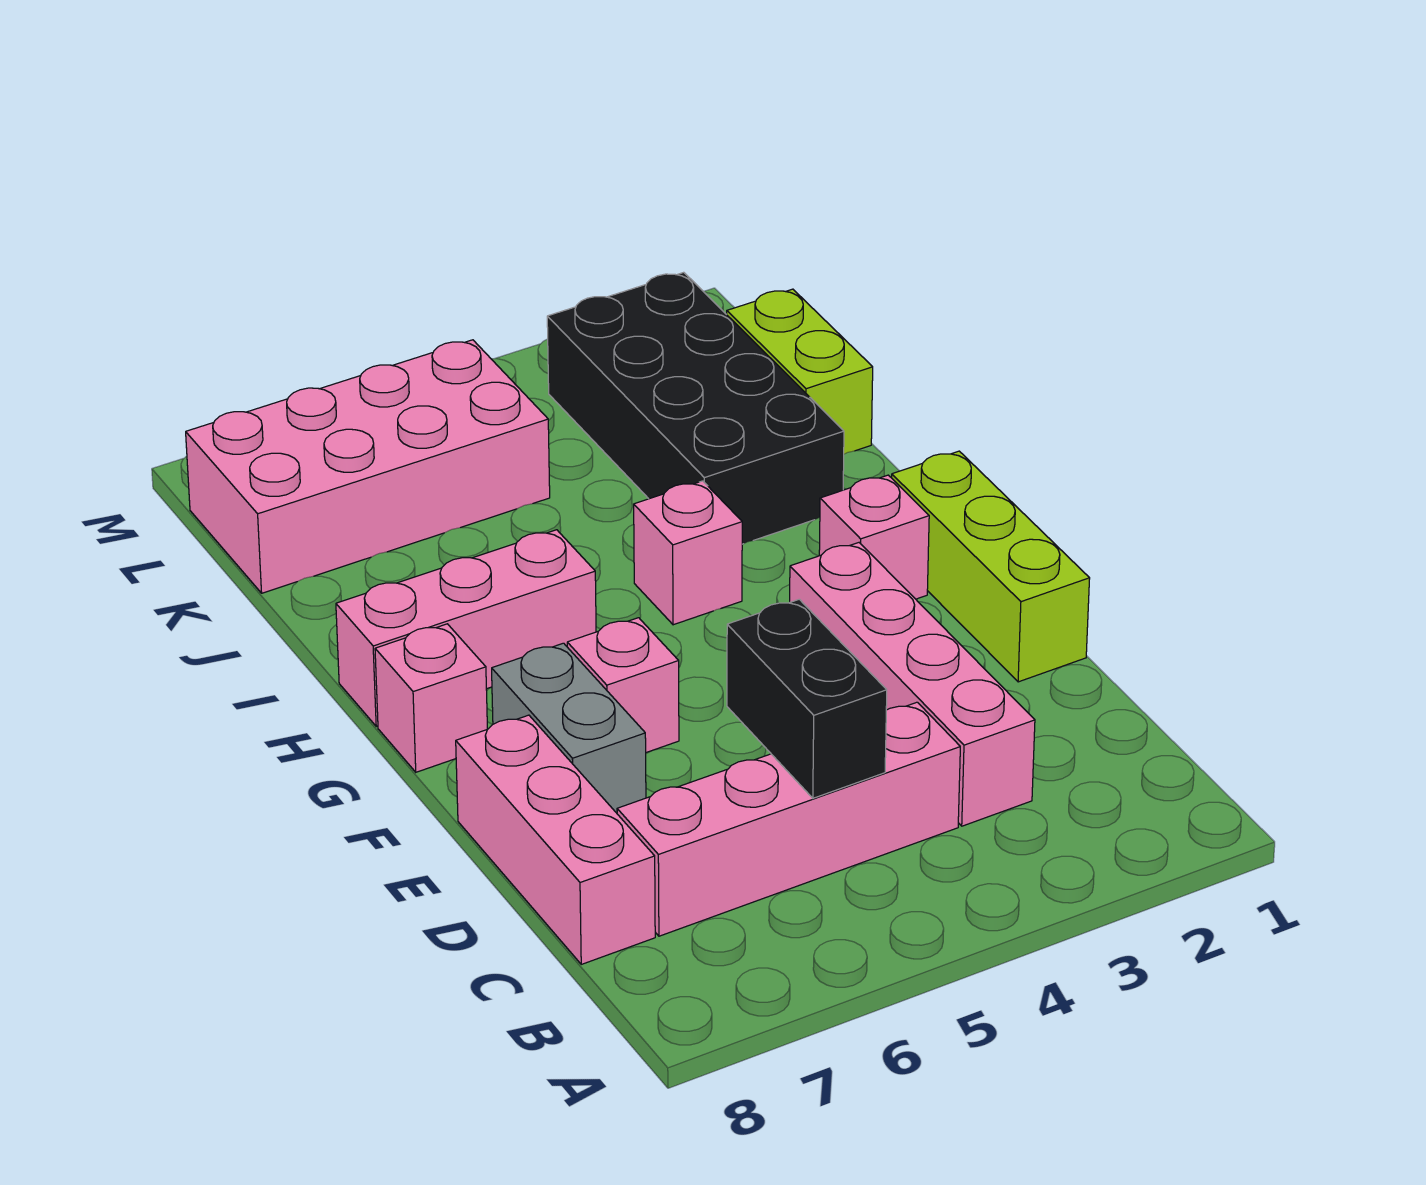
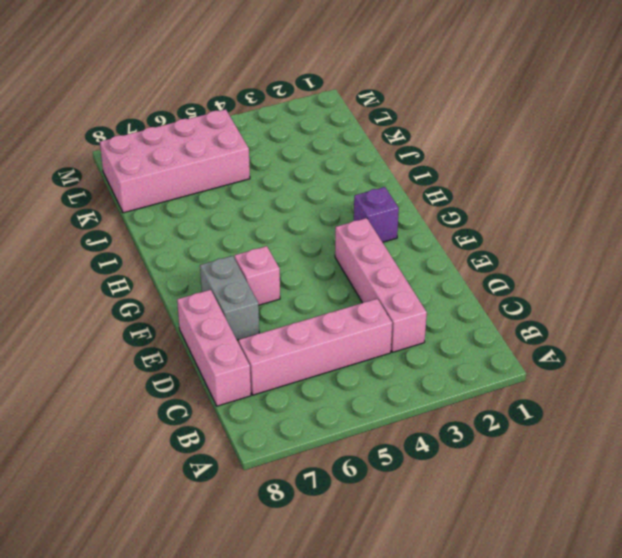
purple 1x1 brick [354,187,399,242] -> pink 1x1 brick [819,475,929,599]
none -> lime 1x3 brick [892,451,1090,682]
none -> pink 1x1 brick [375,624,487,772]
none -> pink 1x1 brick [634,481,742,625]

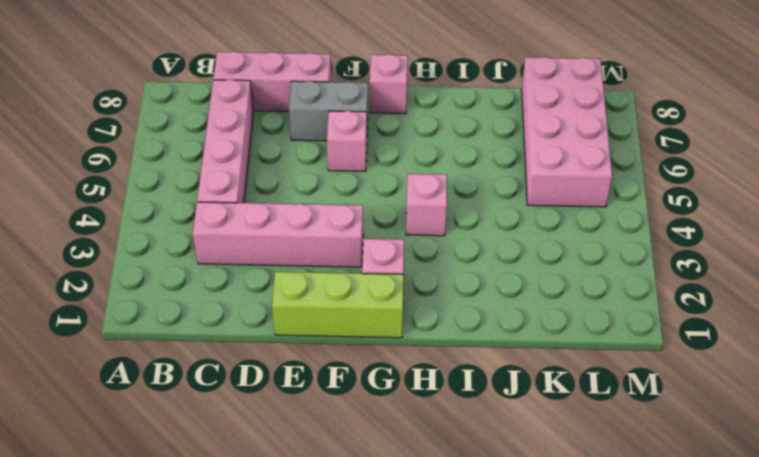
none -> pink 1x3 brick [336,530,596,726]
none -> black 2x4 brick [547,272,844,544]
none -> lime 1x2 brick [727,289,873,454]

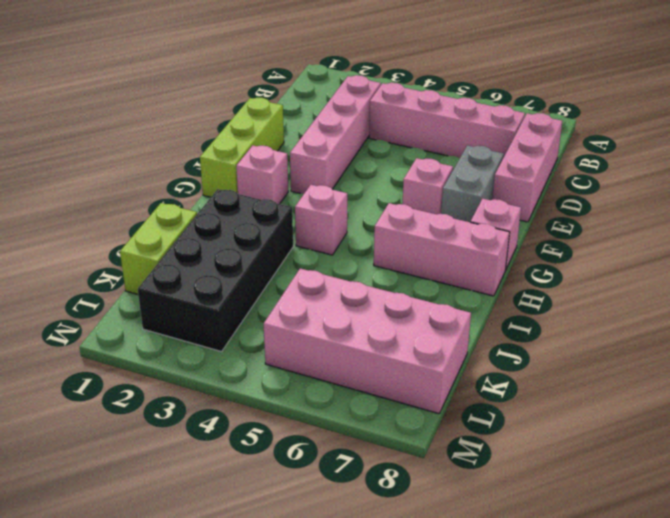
none -> black 1x2 brick [727,599,887,798]

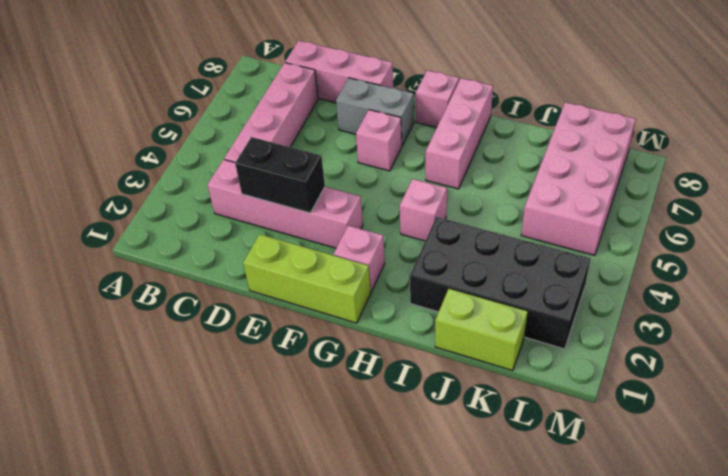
black 1x2 brick [235,137,325,213] -> black 1x2 brick moved to [727,599,887,798]

